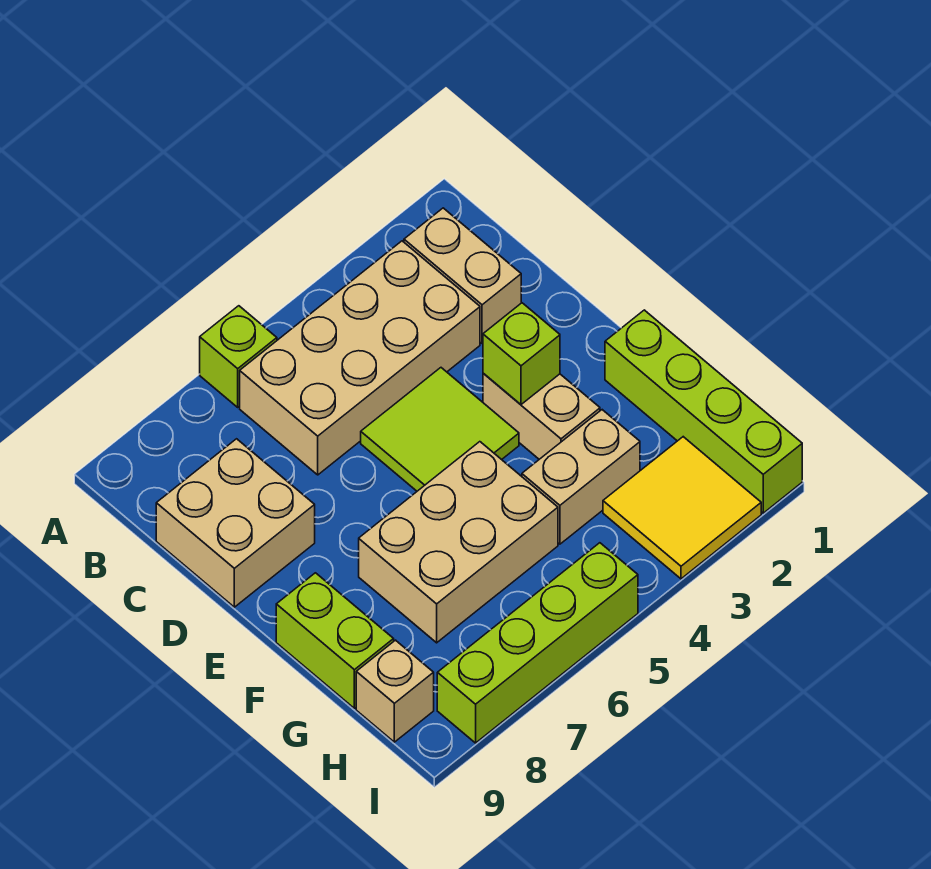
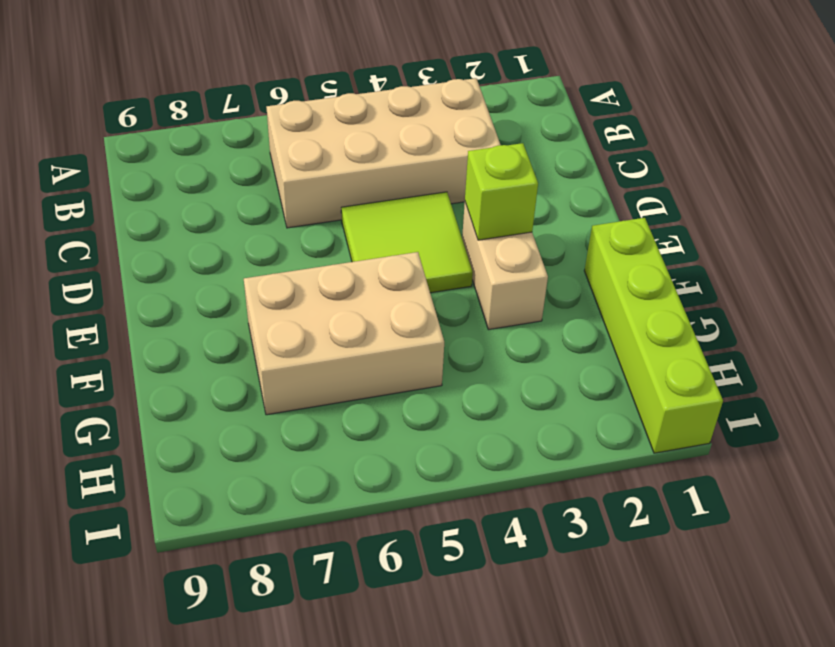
none -> lime 1x1 brick [200,306,277,407]
none -> tan 1x2 brick [404,208,521,344]
none -> tan 2x2 brick [156,439,315,607]

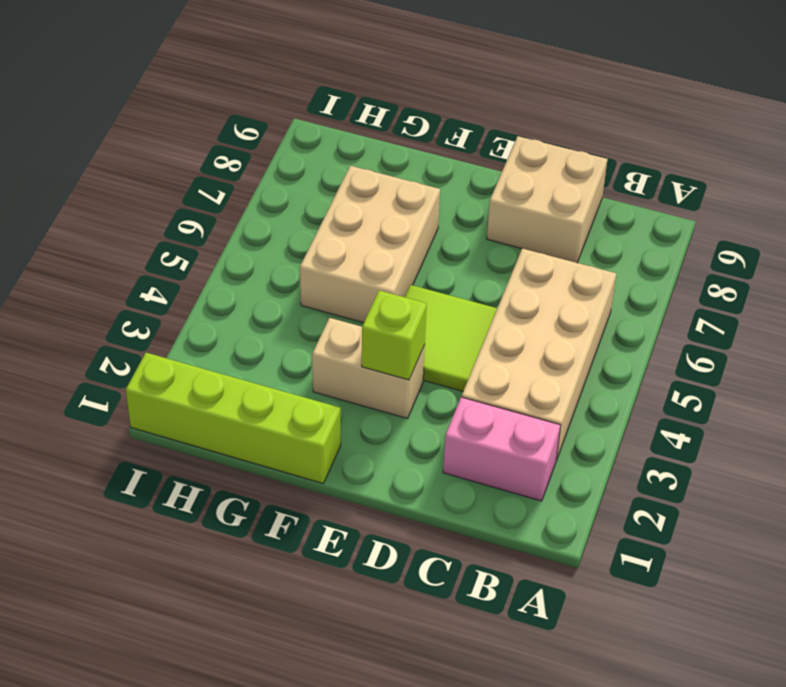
pink 1x2 brick [443,397,561,501] -> tan 1x2 brick [404,208,521,344]
none -> lime 1x1 brick [200,306,277,407]
none -> lime 1x2 brick [276,573,394,708]
none -> tan 1x2 brick [522,410,640,544]

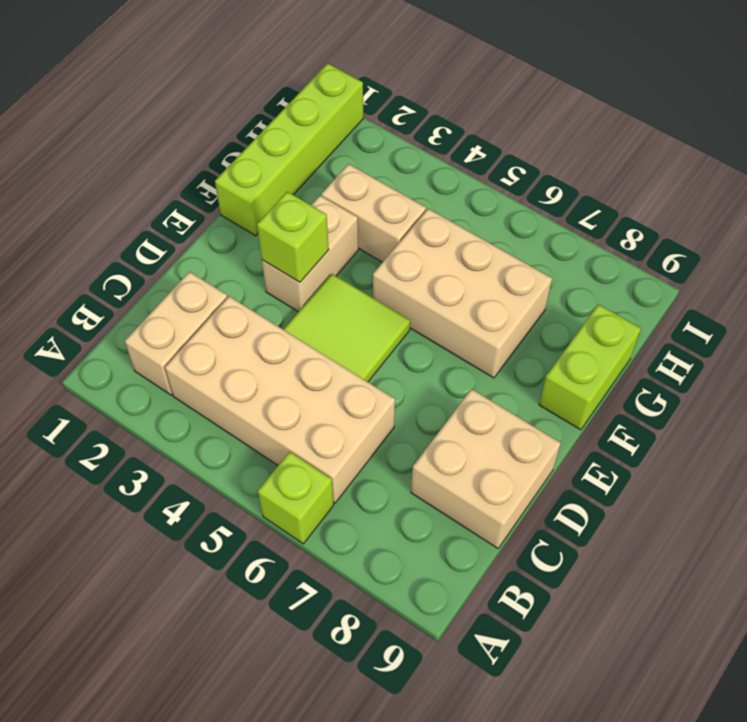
none -> yellow 2x2 tile [603,437,761,579]
none -> tan 1x1 brick [356,640,434,742]
none -> lime 1x4 brick [437,543,638,743]

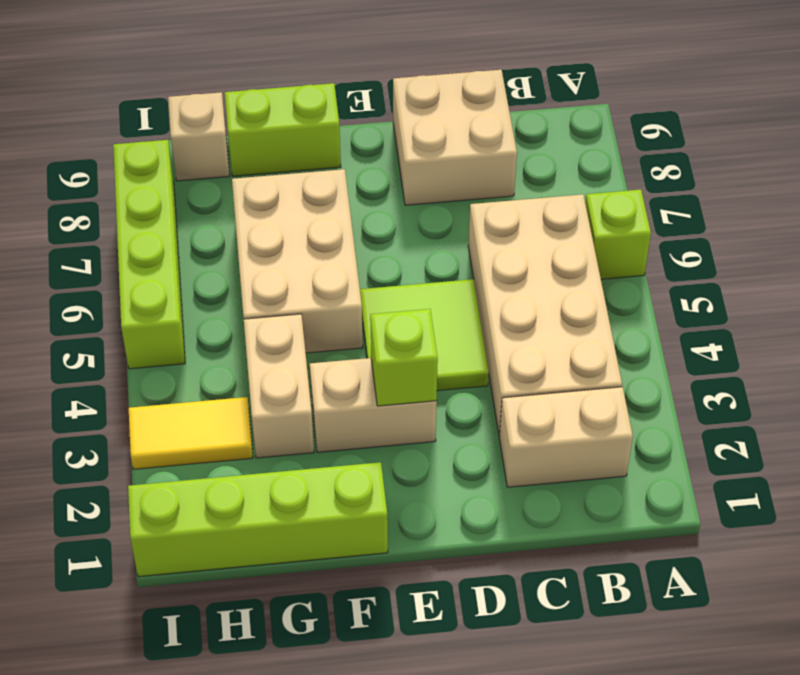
yellow 1x2 tile [129,397,253,469] -> yellow 2x2 tile [603,437,761,579]

